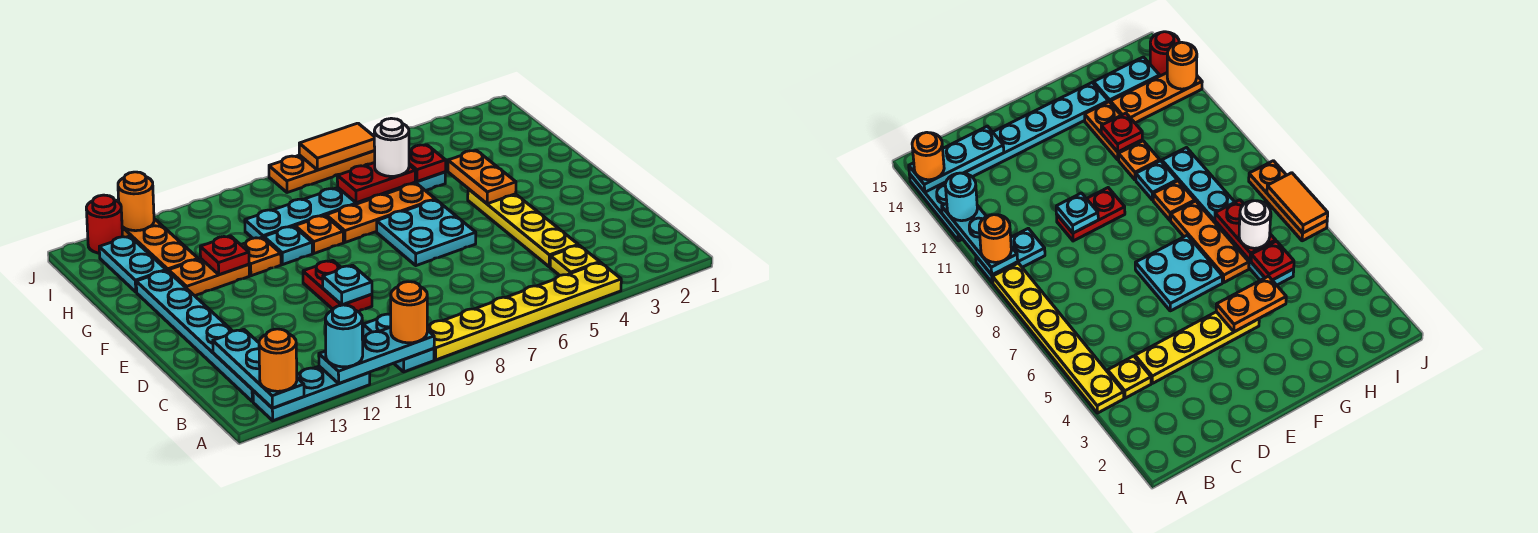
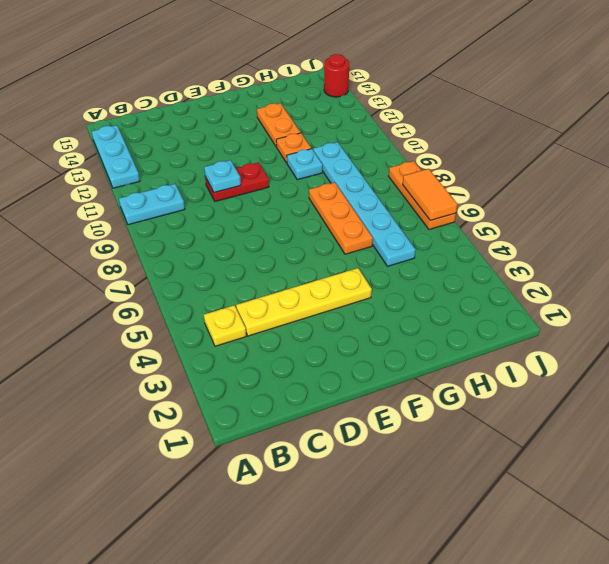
none -> yellow 1x6 plate [427,263,621,360]
none -> cyan 1x6 plate [136,271,253,402]
none -> cyan 2x2 plate [377,200,476,266]
none -> orange 1x1 plate [295,215,343,253]

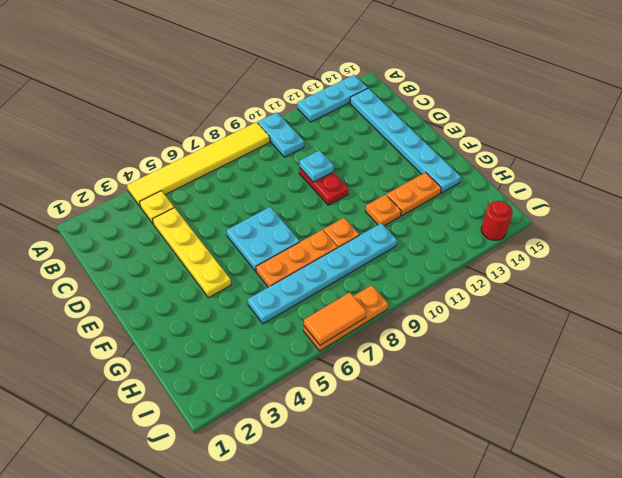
yellow 1x6 tile [127,122,270,206] -> yellow 1x6 plate [427,263,621,360]
none -> cyan 1x1 plate [264,226,312,264]
none -> orange 1x3 plate [122,219,198,272]
none -> cyan 1x2 plate [99,236,166,292]
none -> cyan 1x3 plate [319,327,434,383]

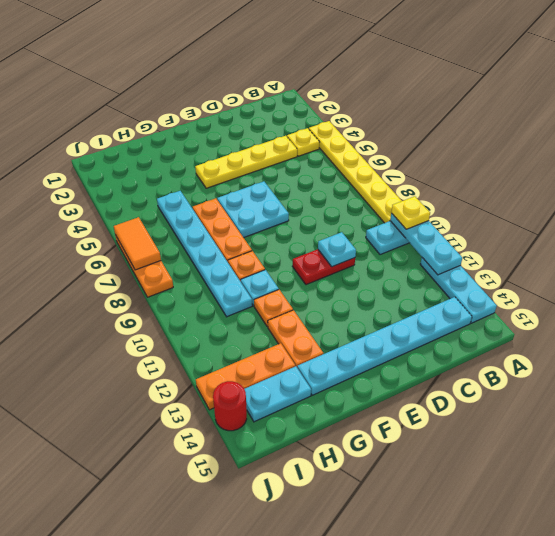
yellow 1x1 plate [391,196,430,229] -> orange 1x1 round brick [391,282,427,343]
none -> cyan 1x3 plate [213,329,304,408]
none -> orange 1x2 plate [448,150,516,204]
none -> red 1x1 plate [200,236,249,275]
none -> red 1x1 plate [409,145,446,182]

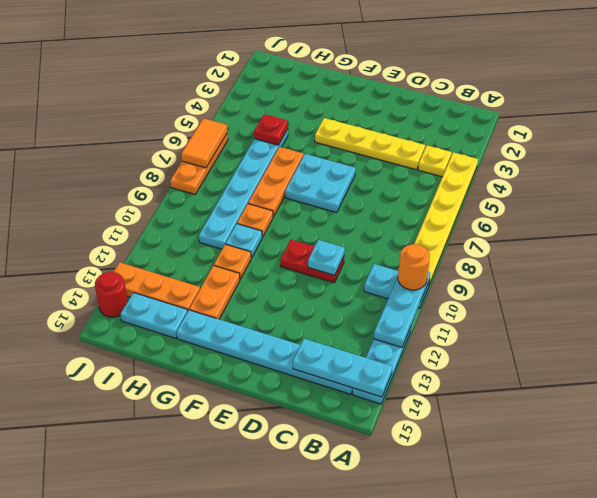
none -> orange 1x2 plate [448,150,516,204]
none -> red 1x1 plate [200,236,249,275]
none -> red 1x2 plate [337,163,415,203]
none -> orange 1x1 round brick [118,172,154,231]

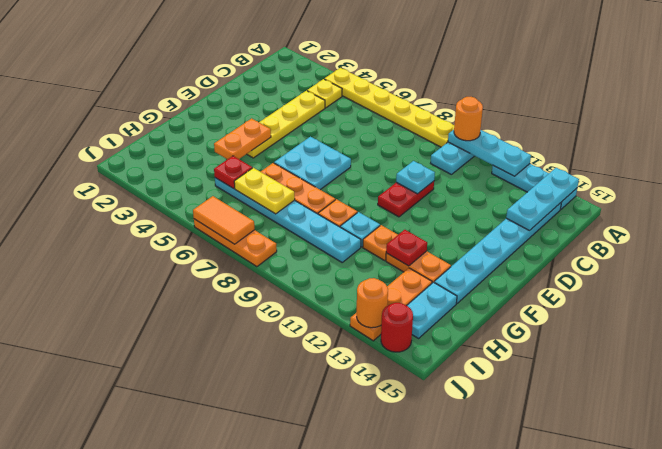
yellow 1x2 plate [234,168,295,214] -> red 1x2 plate [337,163,415,203]
none -> cyan 1x1 round brick [325,305,363,367]
none -> orange 1x1 round brick [259,329,297,391]
none -> white 1x1 round brick [374,118,409,176]

